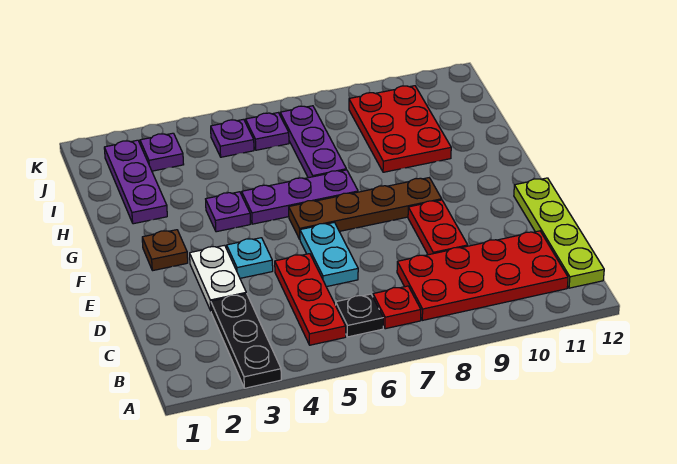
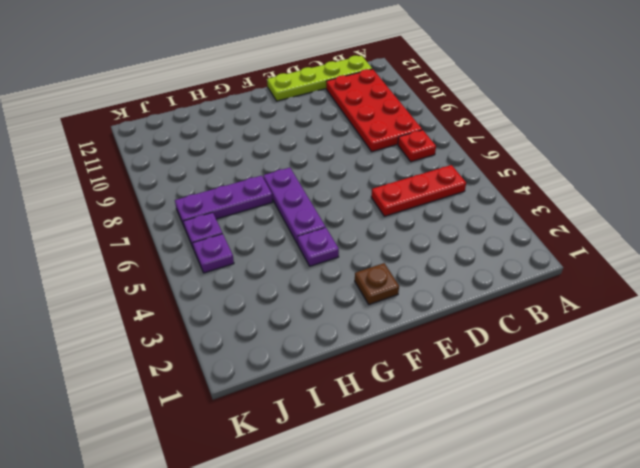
none -> black 1x3 plate [211,294,281,388]
none -> black 1x1 plate [336,294,383,337]
none -> white 1x2 plate [190,245,246,311]

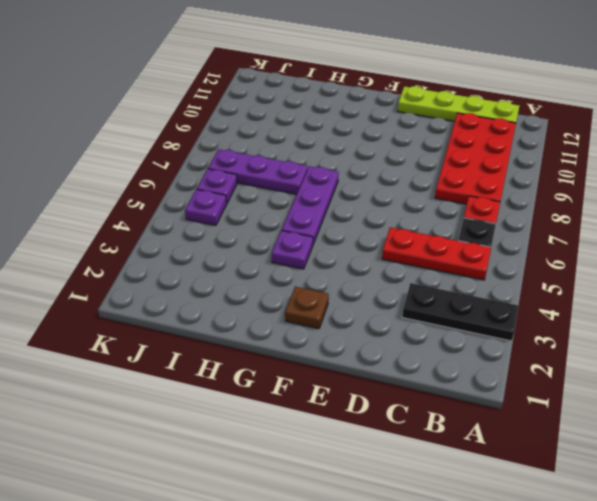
none -> white 1x2 plate [190,245,246,311]
none -> cyan 1x2 plate [300,222,358,287]
none -> red 1x2 plate [408,200,468,255]

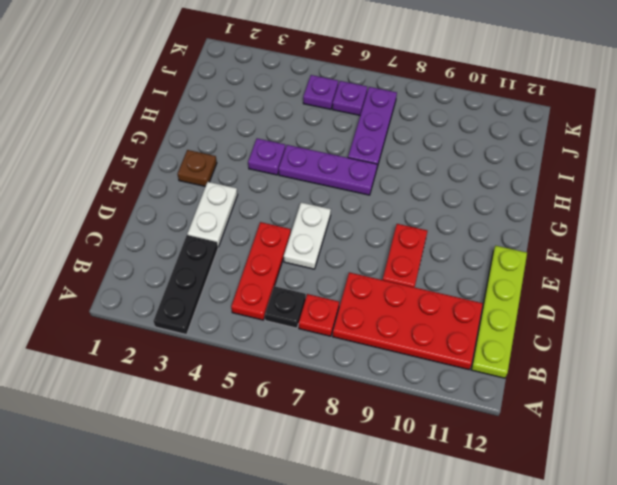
white 1x2 plate [284,202,331,269] -> cyan 1x2 plate [300,222,358,287]
none -> cyan 1x1 plate [227,238,273,278]
none -> brown 1x4 plate [289,178,442,239]
none -> purple 1x3 plate [104,140,167,224]

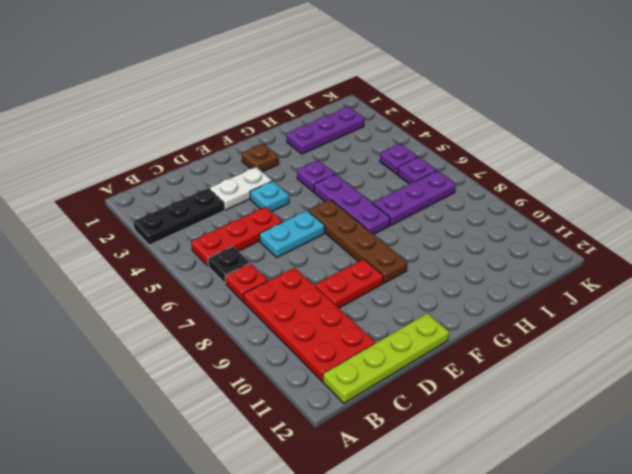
none -> red 2x3 plate [349,86,451,172]
none -> purple 1x1 plate [140,133,184,171]

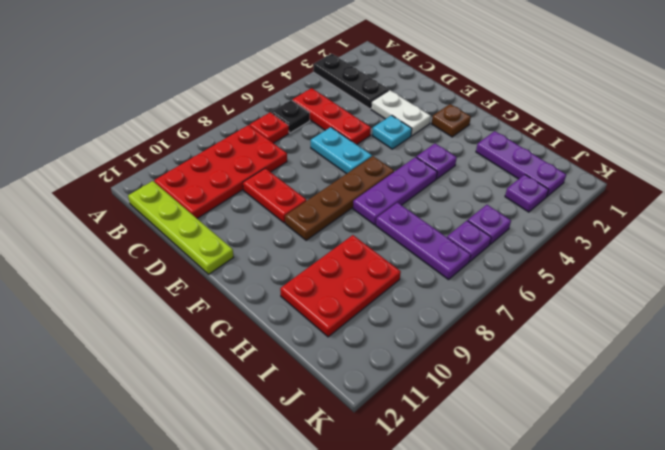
red 2x3 plate [280,235,401,337] -> red 2x3 plate turned to [349,86,451,172]

